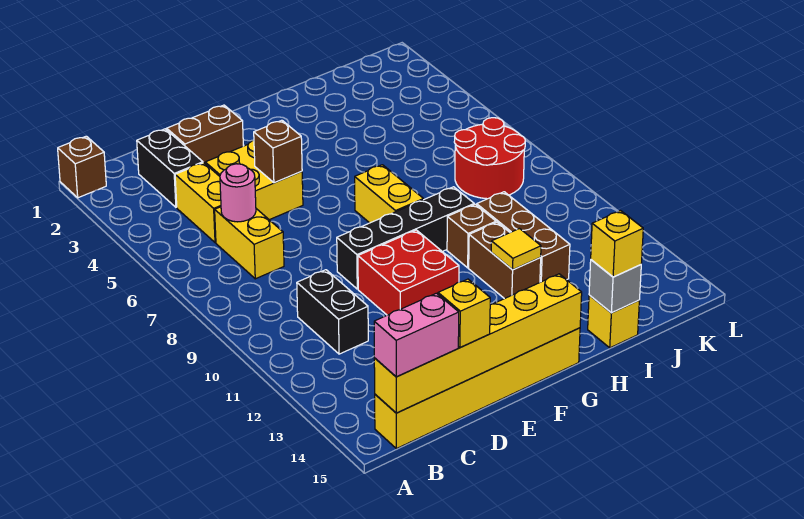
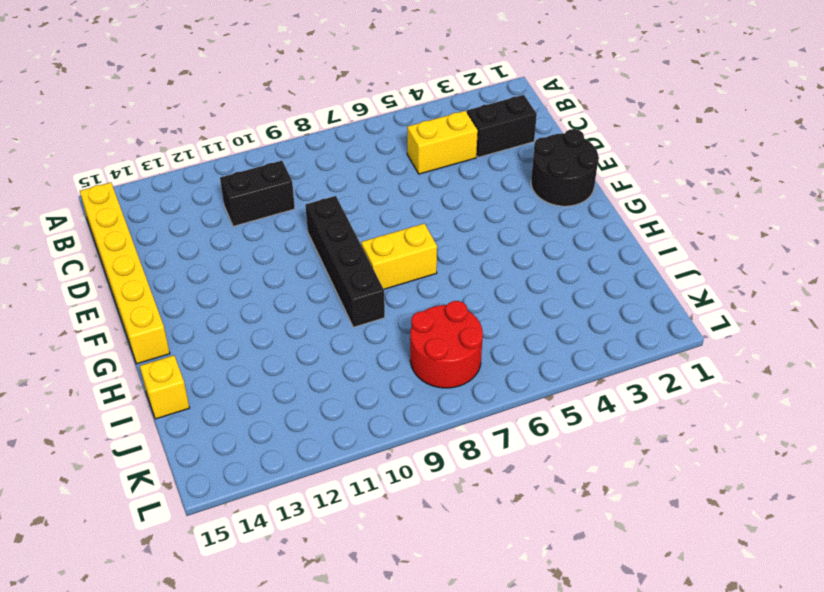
black 2x2 round brick [531,129,599,206] -> brown 1x2 brick [167,105,243,163]
none -> brown 1x1 brick [58,136,106,198]
none -> yellow 1x2 brick [215,207,284,279]
none -> yellow 2x2 brick [205,141,303,220]

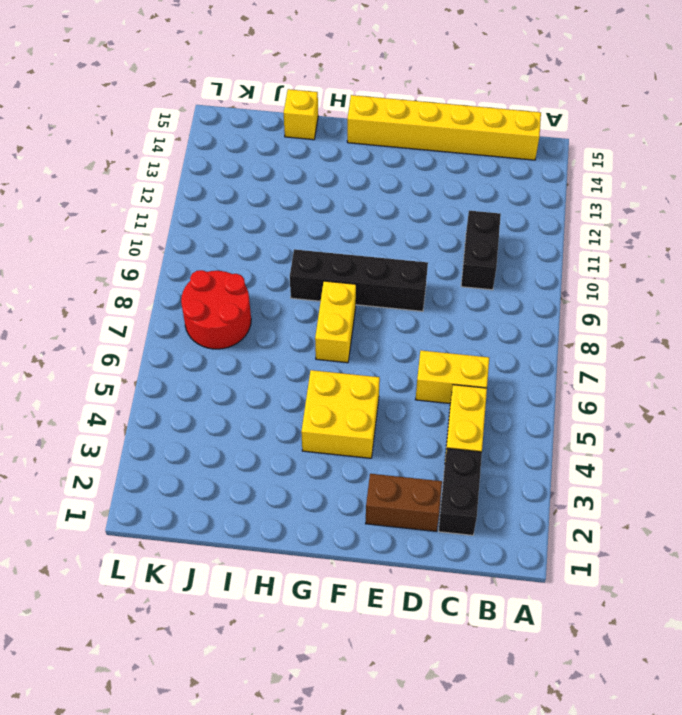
yellow 1x2 brick [415,350,489,403] -> yellow 1x2 brick turned to [215,207,284,279]
yellow 2x2 brick [301,370,380,458] -> yellow 2x2 brick moved to [205,141,303,220]
none -> brown 1x1 brick [58,136,106,198]
none -> red 2x2 brick [358,230,459,315]
none -> brown 1x1 brick [447,204,496,268]

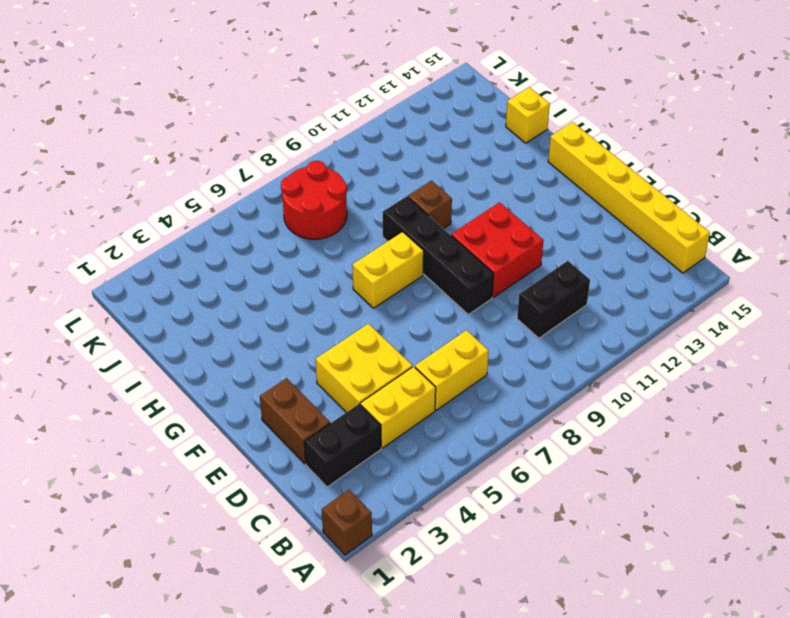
none -> brown 1x2 brick [469,222,541,299]
none -> brown 1x3 brick [477,192,570,282]
none -> yellow 1x6 brick [374,274,582,413]

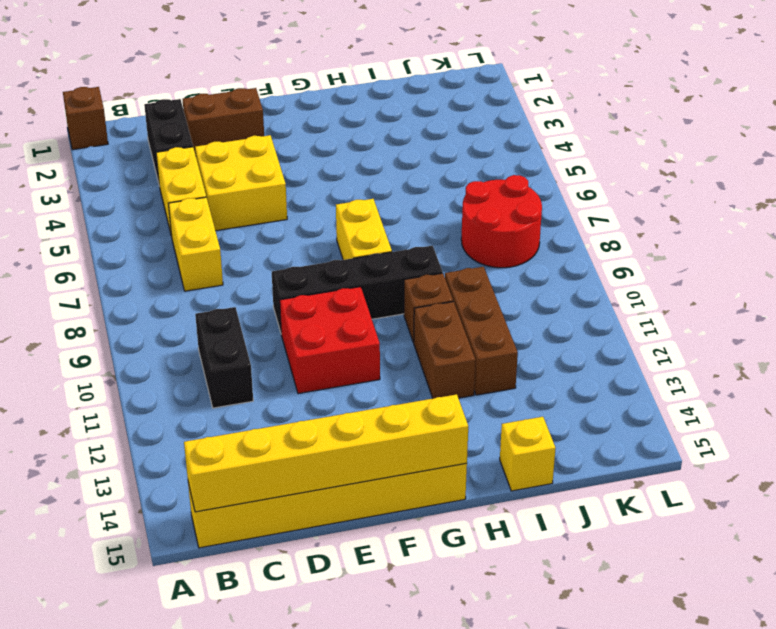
none -> pink 1x1 round brick [220,164,256,222]
none -> brown 1x1 brick [254,120,302,183]
none -> yellow 1x1 tile [491,229,541,270]

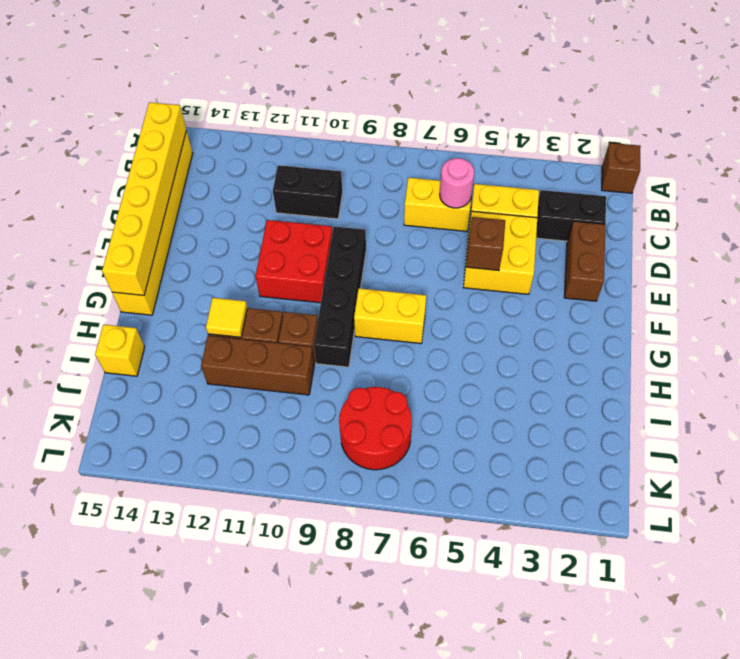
none -> grey 1x1 brick [589,260,641,313]
none -> pink 1x2 brick [374,293,459,377]
none -> yellow 1x1 brick [438,279,490,348]

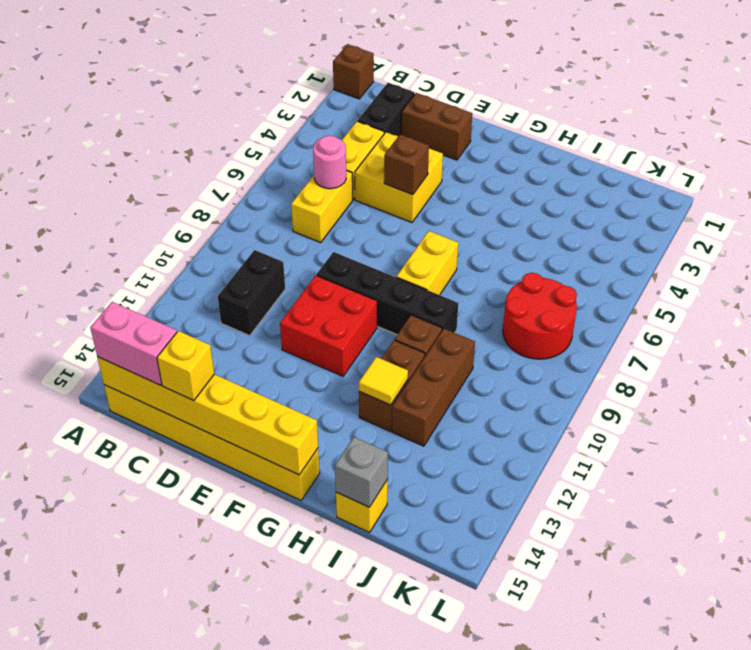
none -> yellow 1x1 brick [591,211,643,277]

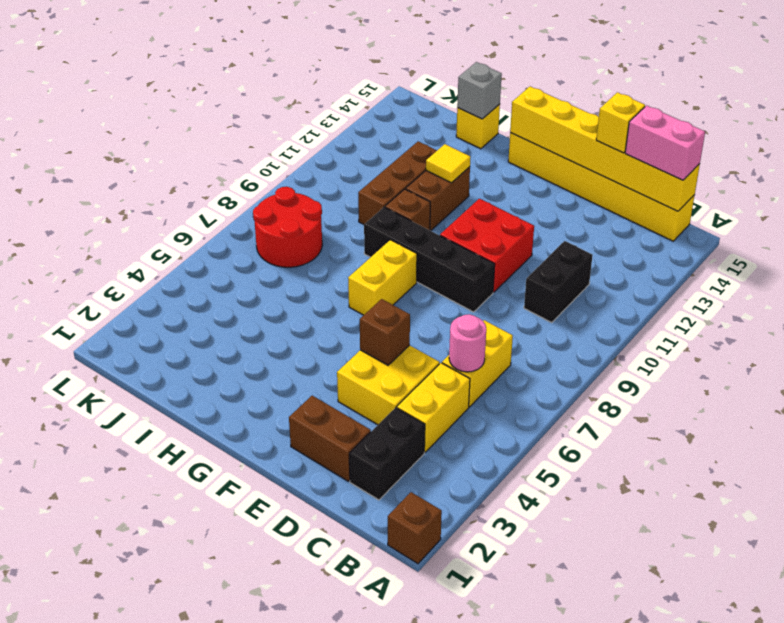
none -> yellow 1x1 brick [591,211,643,277]

